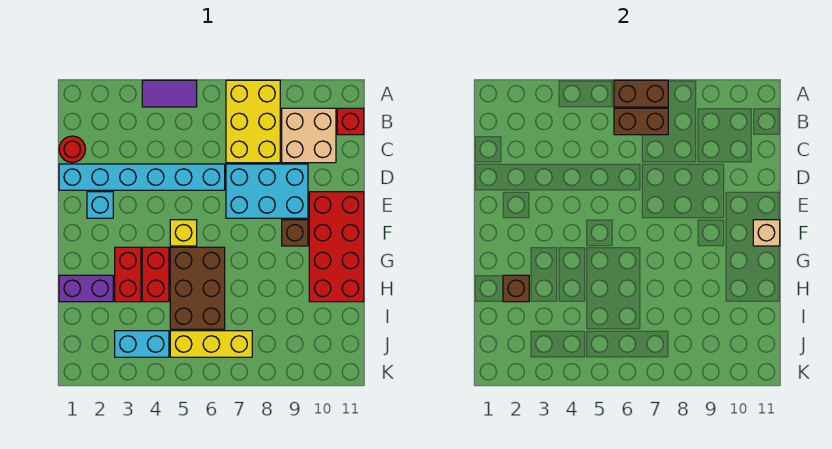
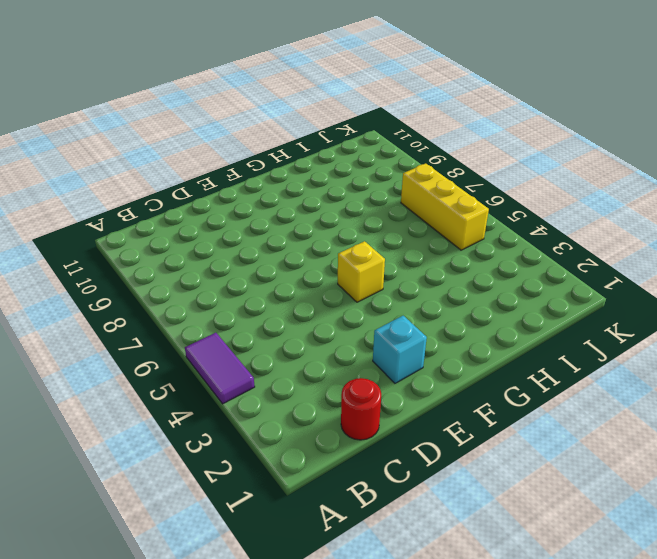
none -> yellow 2x3 brick [226,80,280,163]
none -> tan 2x2 brick [282,108,336,163]
none -> red 1x1 brick [337,108,364,135]

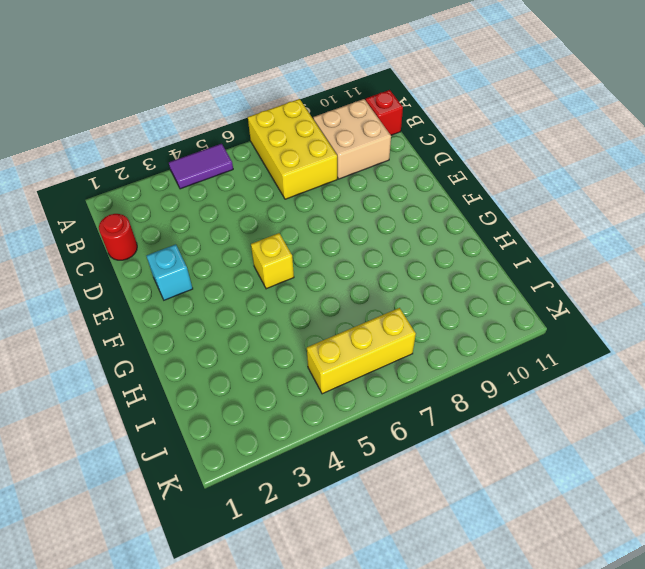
none -> cyan 1x6 brick [59,164,225,190]
none -> cyan 2x3 brick [226,164,308,218]
none -> red 2x4 brick [309,192,364,302]

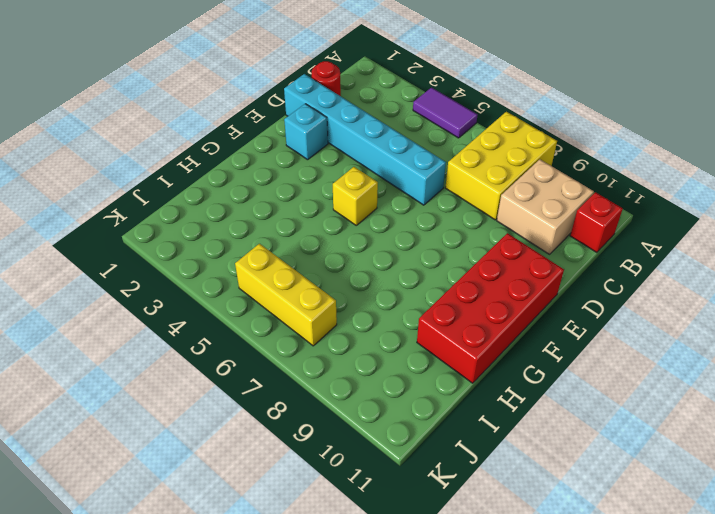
none -> cyan 2x3 brick [226,164,308,218]
none -> brown 1x1 brick [282,220,308,246]
none -> red 1x2 brick [115,247,141,302]

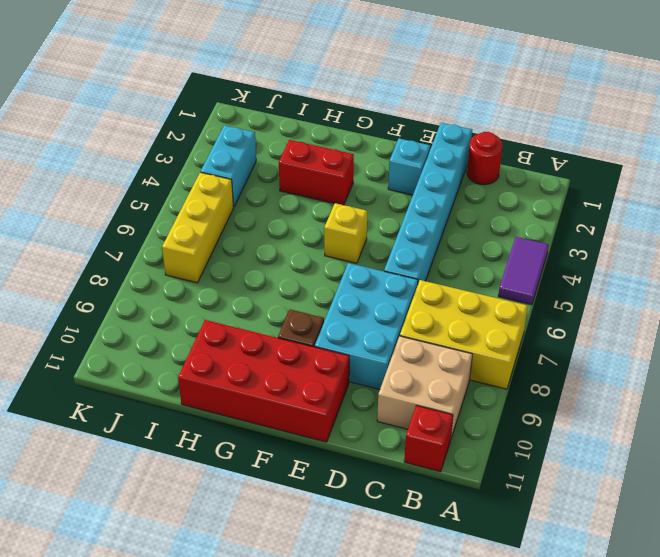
none -> red 1x2 brick [142,247,169,302]
none -> brown 2x3 brick [170,247,225,329]
none -> purple 1x2 brick [59,275,113,302]

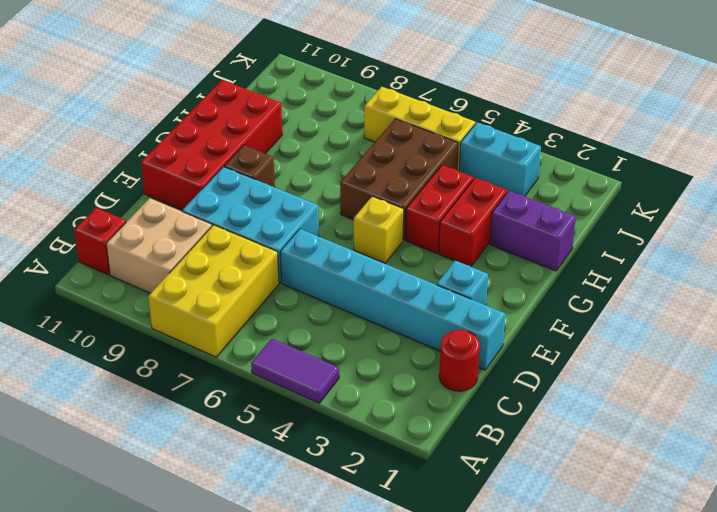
none -> brown 1x2 brick [614,80,668,107]
none -> brown 1x2 brick [614,108,668,135]
none -> tan 1x1 brick [753,220,780,246]

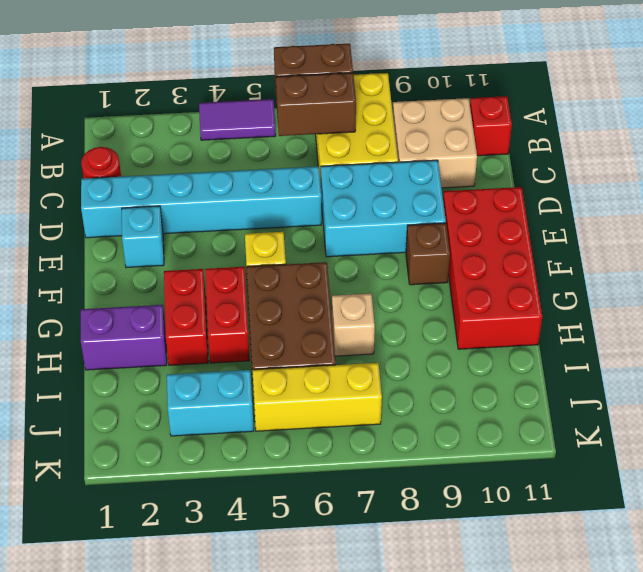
tan 1x1 brick [332,293,375,356] -> tan 1x1 brick moved to [753,220,780,246]
none -> brown 1x1 brick [503,275,529,302]

